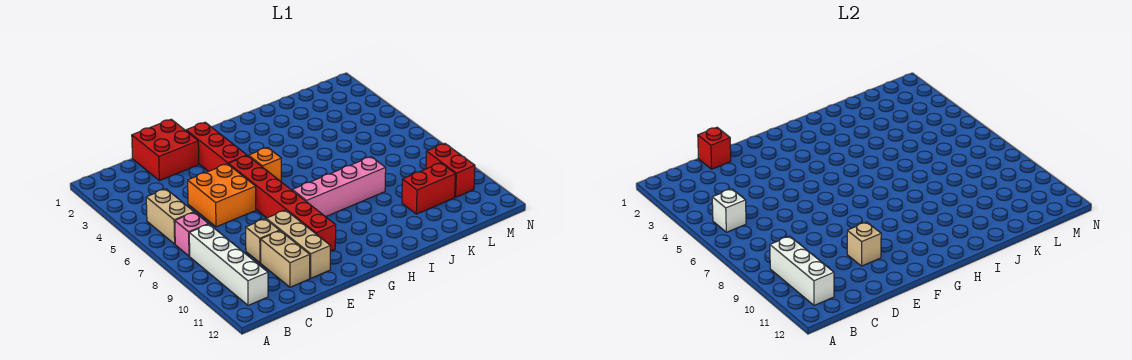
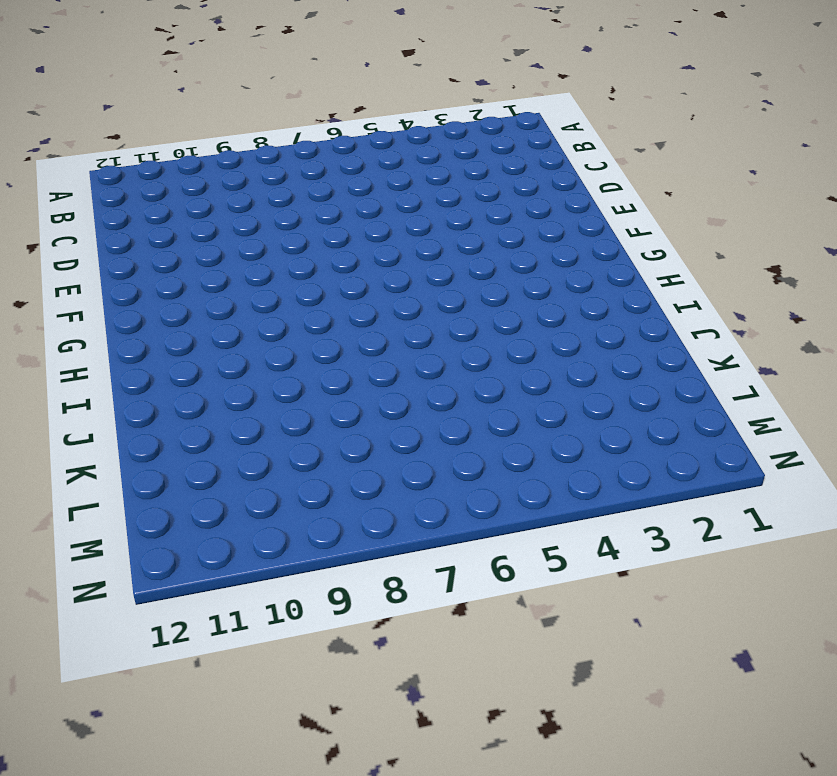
none -> tan 1x2 brick [146,189,194,244]
none -> pink 1x1 brick [175,212,208,256]
none -> white 1x4 brick [189,224,268,305]

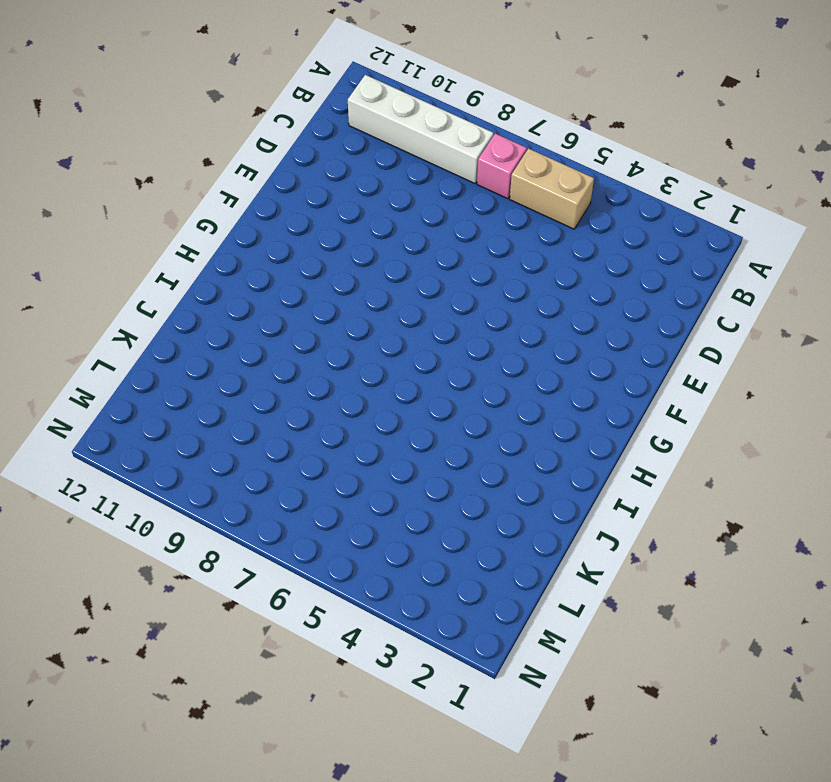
none -> red 2x2 brick [132,119,199,181]
none -> orange 2x2 brick [188,164,256,227]
none -> tan 1x1 brick [246,219,280,263]

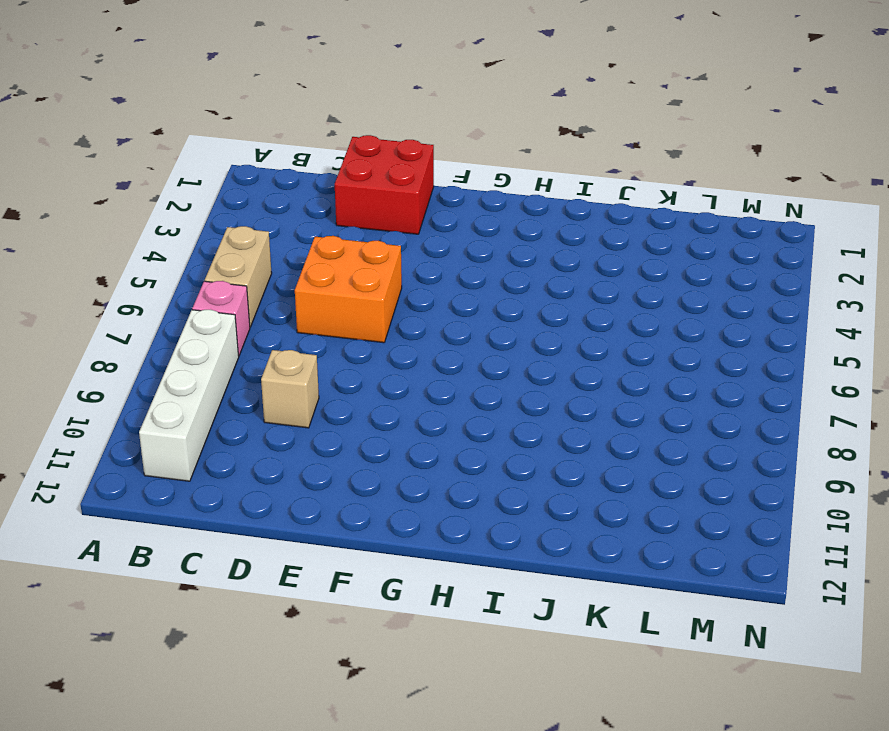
none -> tan 1x2 brick [261,231,310,287]
none -> tan 1x3 brick [266,210,330,278]
none -> red 1x3 brick [186,122,247,171]

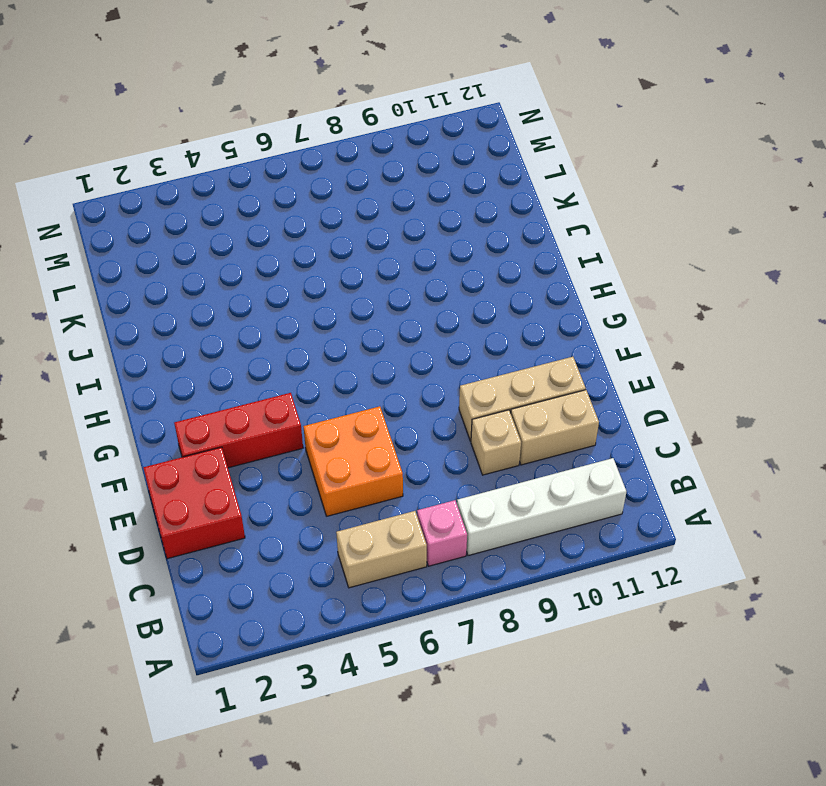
none -> red 1x6 brick [228,156,336,251]
none -> orange 1x1 brick [249,147,281,181]
none -> pink 1x4 brick [292,157,386,217]

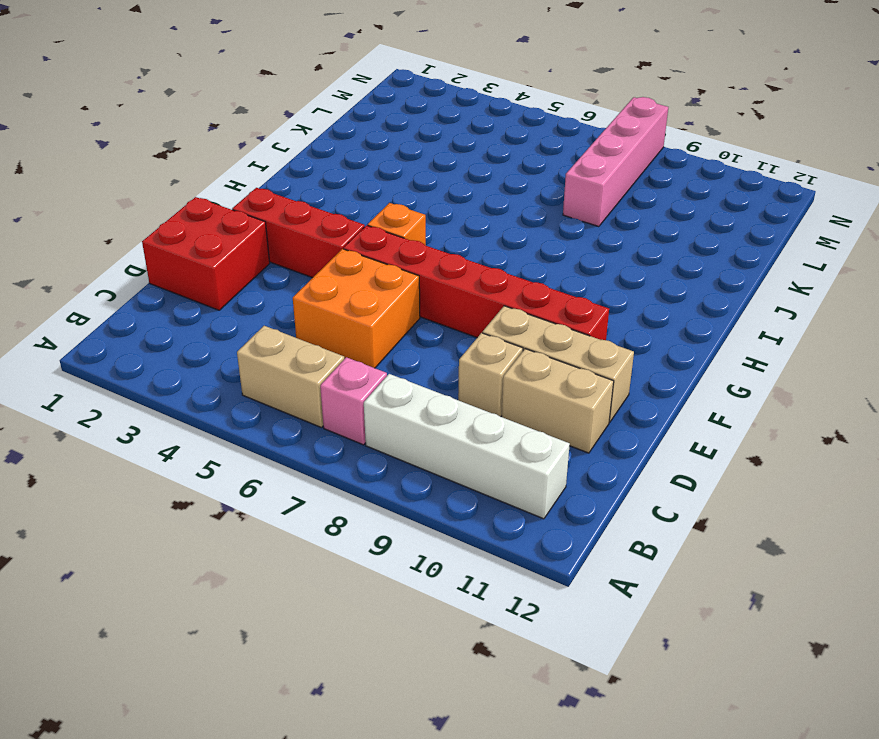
pink 1x4 brick [563,97,668,227] -> pink 1x4 brick moved to [292,157,386,217]
none -> red 1x2 brick [402,163,455,214]
none -> red 1x2 brick [426,144,475,197]
none -> white 1x1 brick [712,189,746,232]

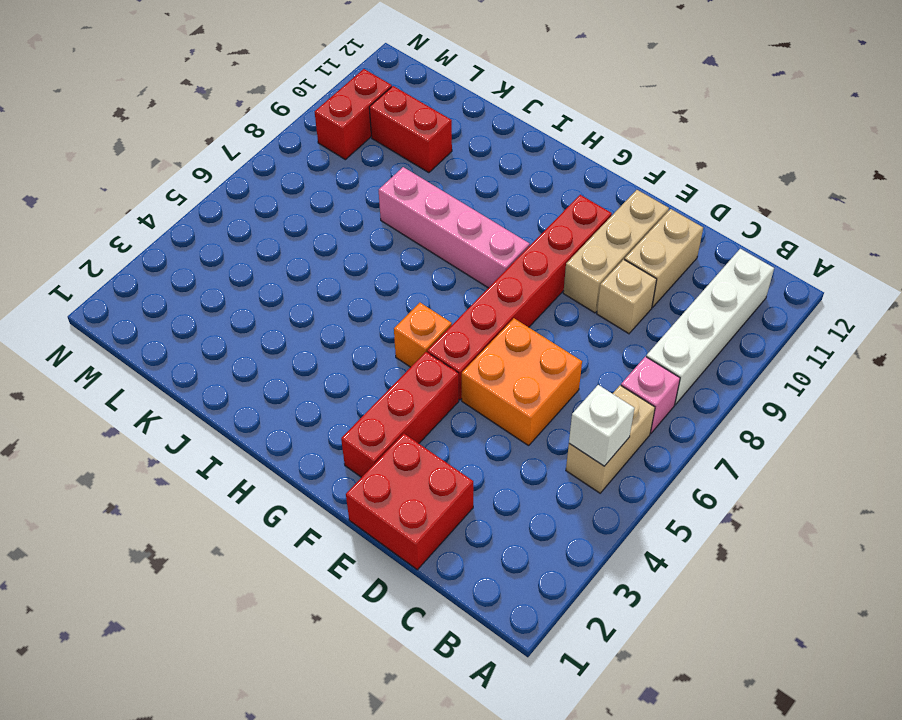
none -> white 1x3 brick [770,236,834,305]
none -> red 1x1 brick [698,127,731,169]
none -> tan 1x1 brick [847,222,881,266]

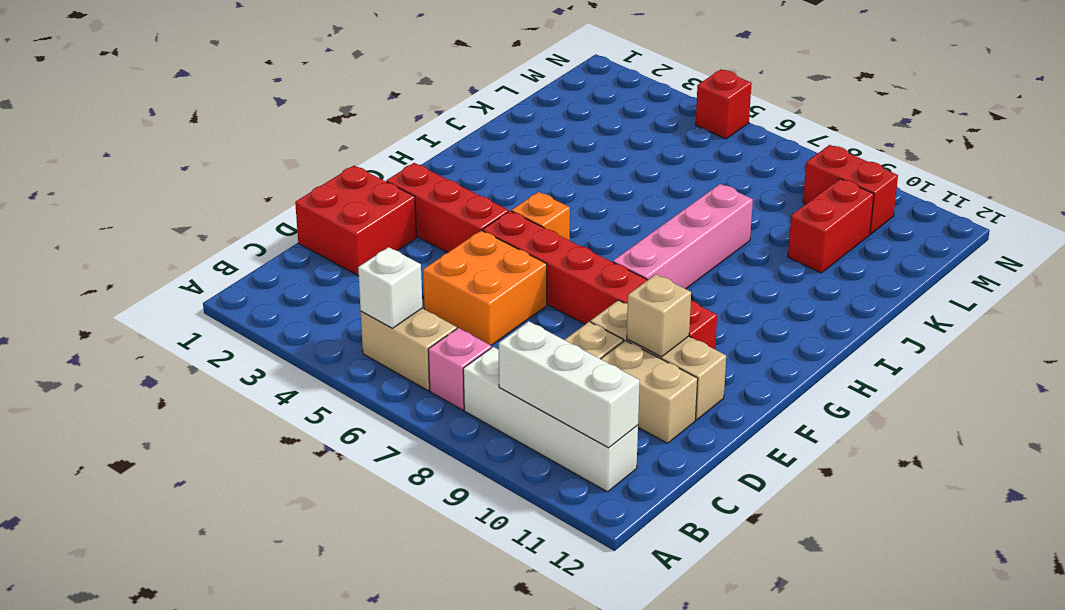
red 1x1 brick [696,70,752,139] -> red 1x1 brick moved to [698,127,731,169]

